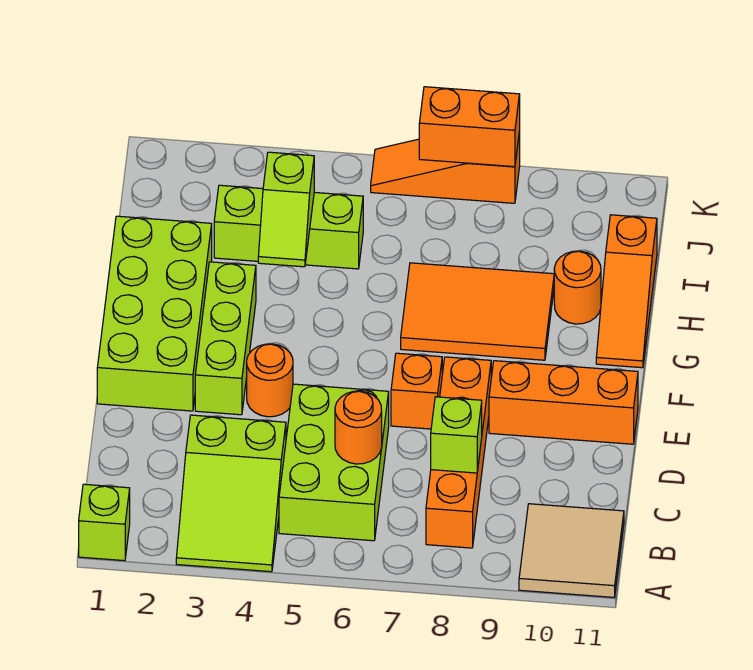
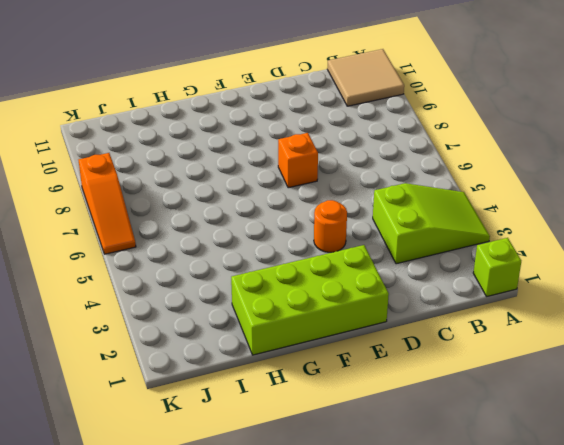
none -> lime 2x3 brick [279,384,389,541]
none -> orange 1x4 brick [426,357,491,548]
none -> lime 1x3 brick [195,262,256,415]

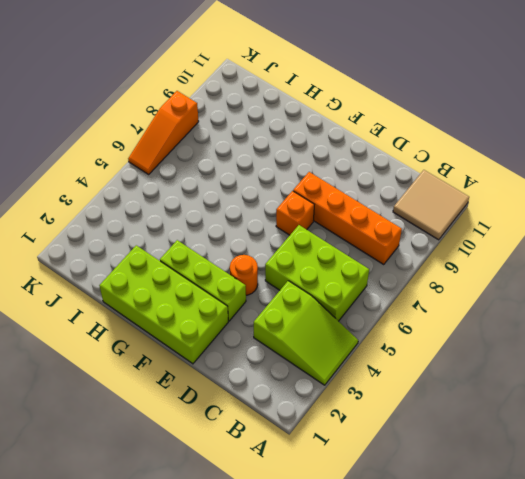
none -> lime 1x1 brick [79,484,130,561]
none -> orange 1x3 brick [489,361,638,444]
none -> orange 2x3 tile [401,263,554,360]

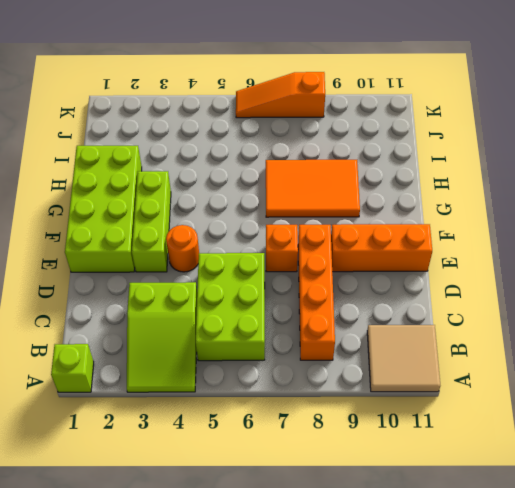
none -> orange 1x3 slope [596,215,657,368]
none -> orange 1x1 round brick [554,251,601,324]
none -> lime 1x3 brick [214,185,363,269]

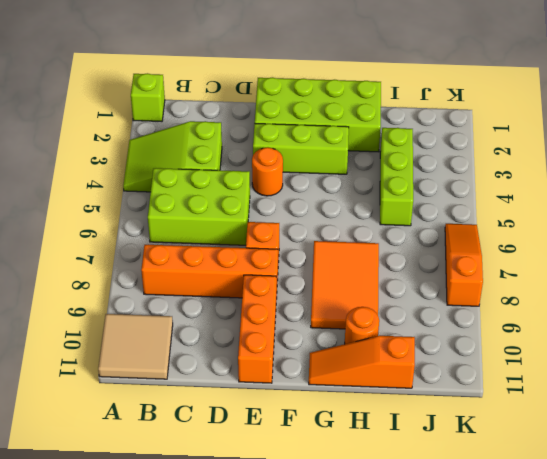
none -> orange 1x1 round brick [335,391,382,464]
none -> lime 1x1 brick [431,397,482,473]
none -> lime 1x2 slope [258,152,314,267]

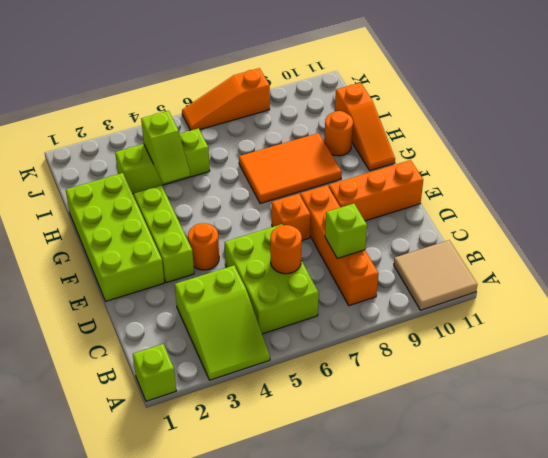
none -> orange 1x2 brick [419,87,520,167]

